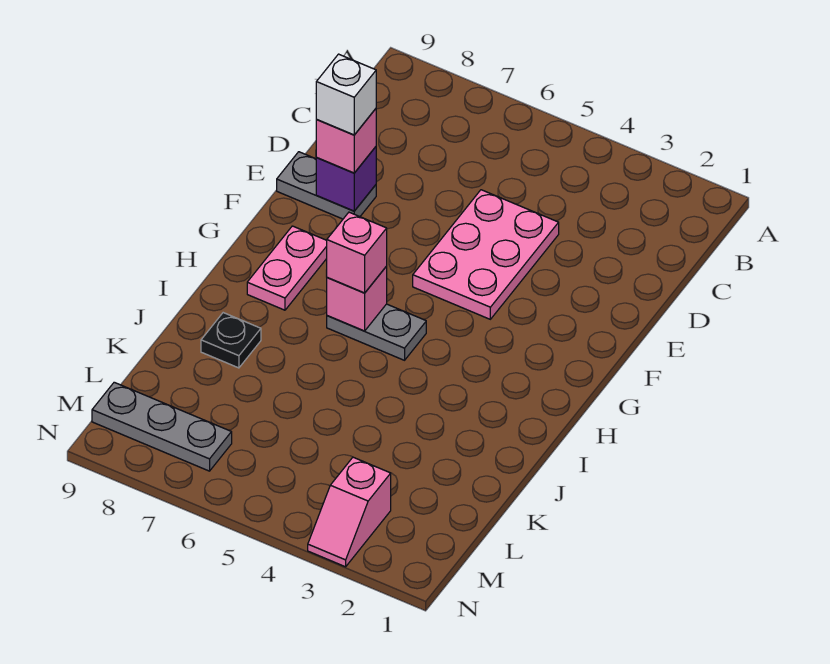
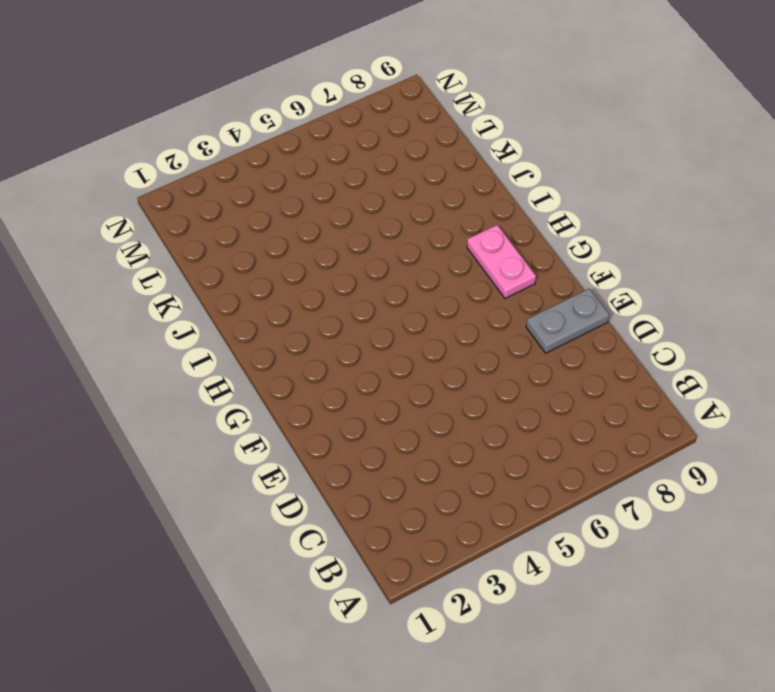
none -> pink 2x3 plate [413,190,559,319]
none -> grey 1x2 plate [327,304,426,360]
none -> black 1x1 plate [201,313,261,368]

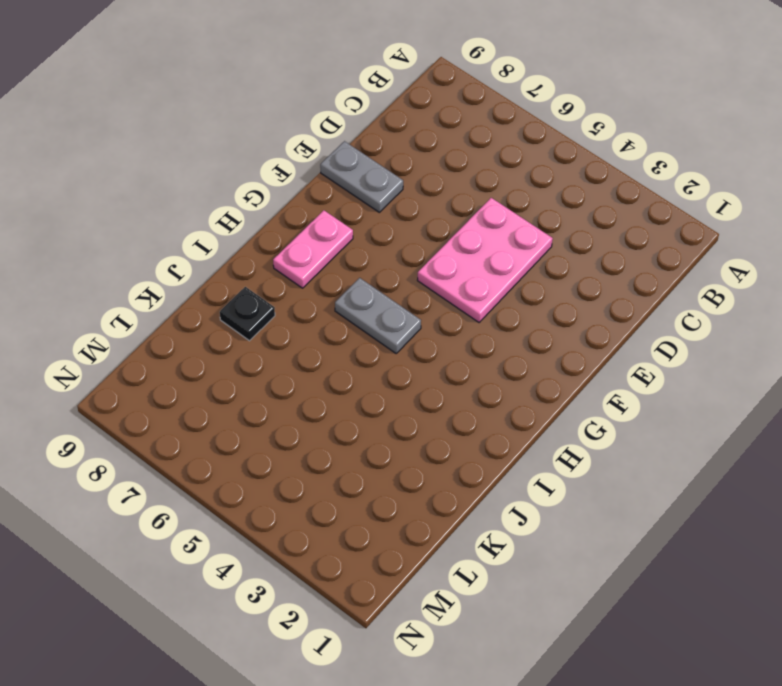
none -> pink 1x2 slope [308,457,391,567]
none -> grey 1x3 plate [92,382,232,471]
none -> purple 1x1 brick [316,147,376,211]

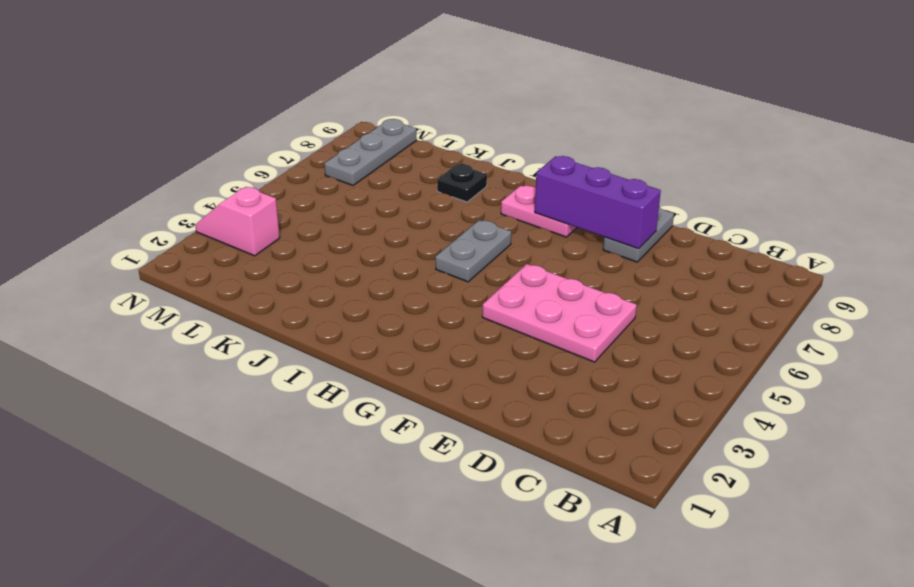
purple 1x3 brick [535,156,661,249] -> purple 1x1 brick [316,147,376,211]
none -> pink 1x1 brick [327,266,387,331]
none -> pink 1x1 brick [316,109,376,173]
none -> pink 1x1 brick [327,212,387,293]

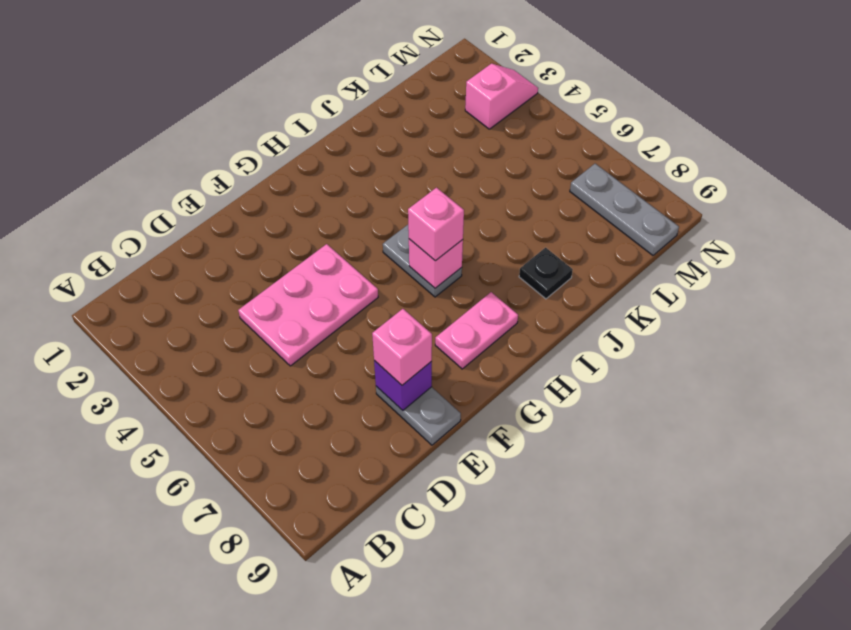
none -> white 1x1 brick [316,54,376,135]

